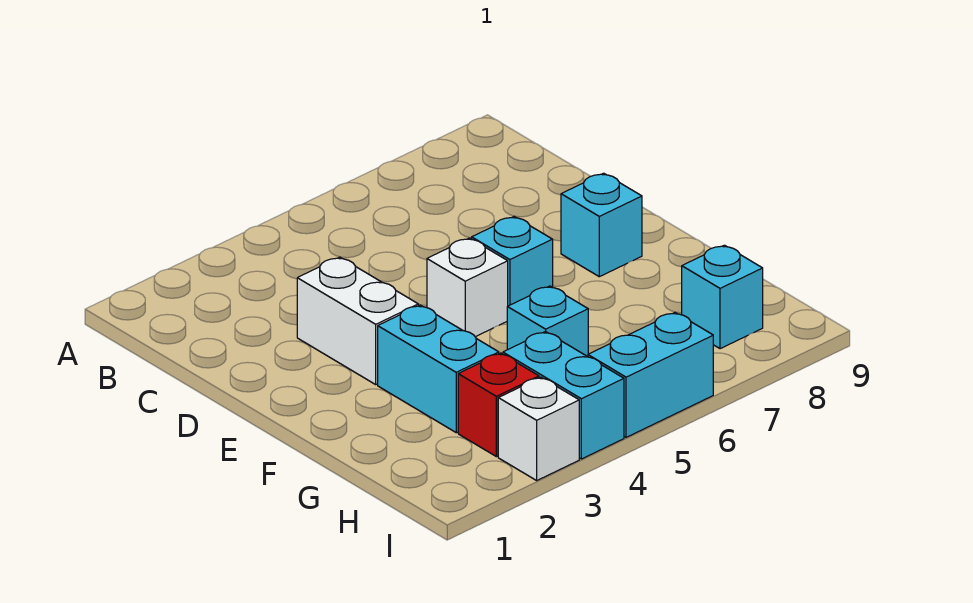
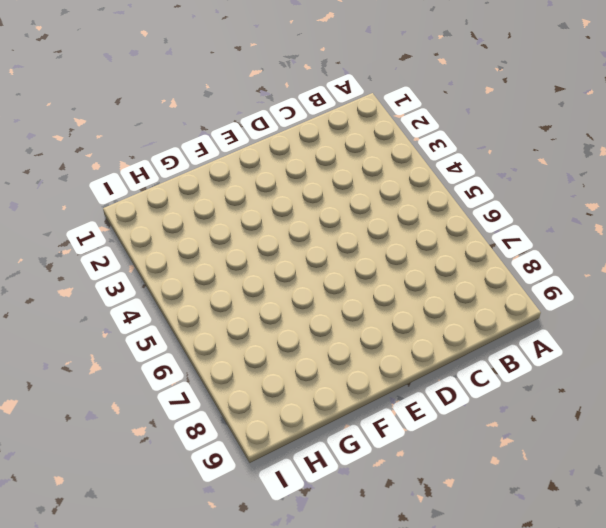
none -> white 1x2 brick [297,257,418,384]
none -> white 1x1 brick [427,238,508,337]

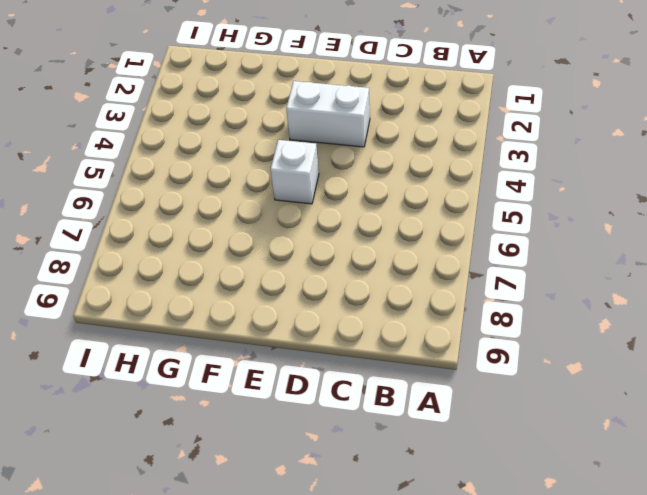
none -> cyan 1x1 brick [472,217,553,306]
none -> cyan 1x1 brick [561,173,642,277]

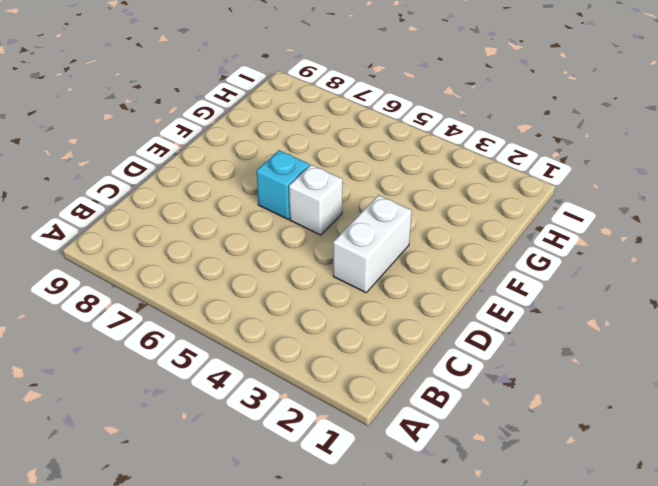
none -> cyan 1x1 brick [561,173,642,277]
none -> cyan 1x2 brick [378,305,499,433]

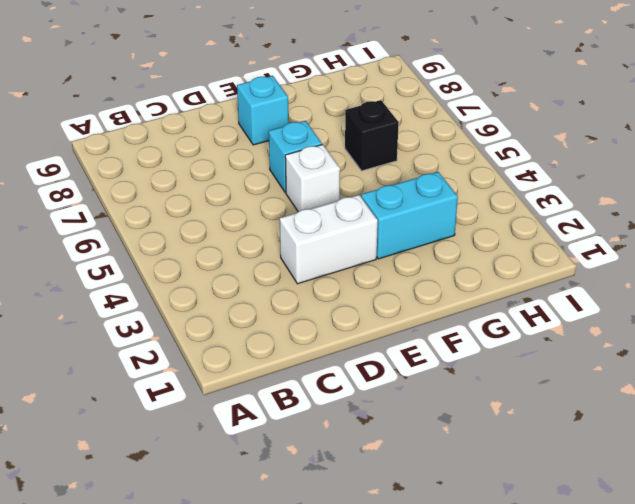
black 1x1 brick [345,100,399,171] -> none
none -> cyan 1x1 brick [507,286,588,357]
none -> red 1x1 brick [458,353,539,457]

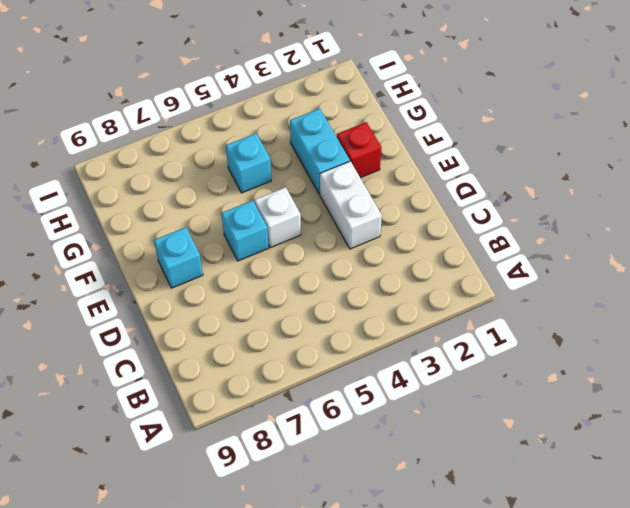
red 1x1 brick [337,122,382,178] -> red 1x1 brick moved to [458,353,539,457]
none -> cyan 1x2 brick [503,332,624,459]
none -> cyan 1x1 brick [682,245,763,349]

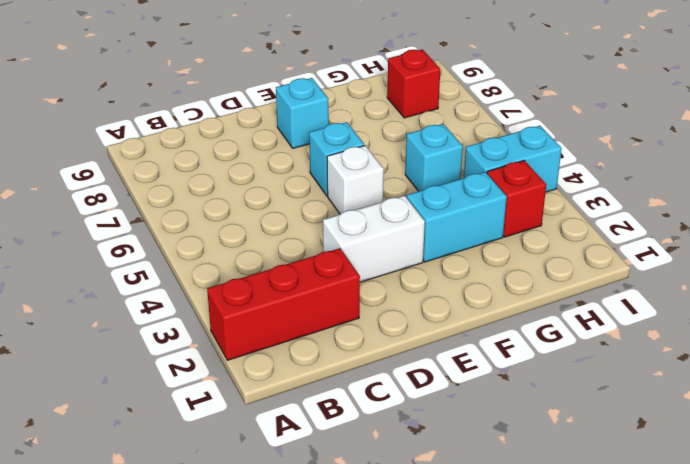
red 1x3 brick [207,248,360,360] -> none
red 1x1 brick [387,50,440,118] -> cyan 1x1 brick [682,245,763,349]
none -> white 1x1 brick [498,377,579,480]
none -> cyan 1x2 brick [588,313,713,437]

